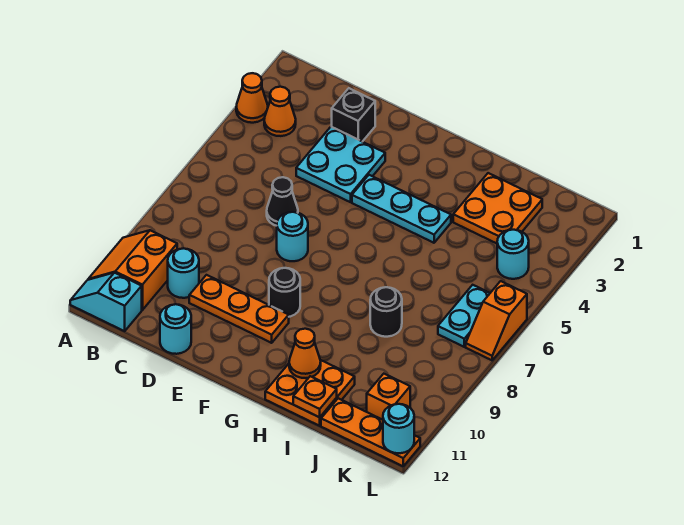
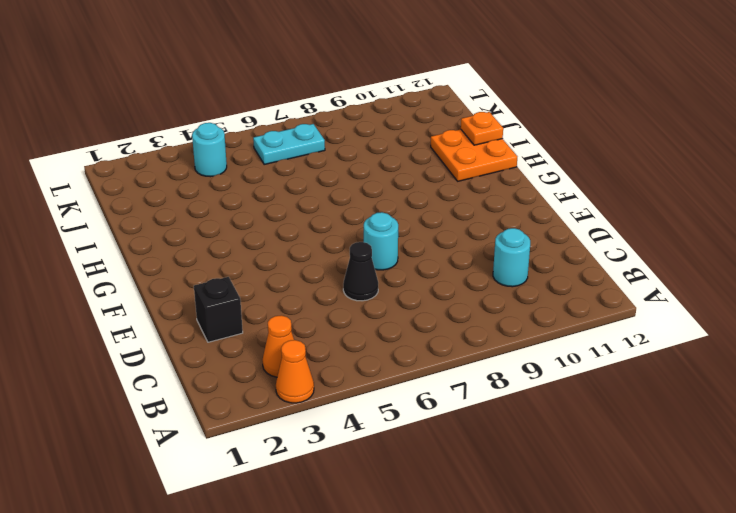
none -> orange 2x2 slope [88,230,177,310]
none -> cyan 1x2 slope [70,273,142,331]
none -> cyan 2x2 plate [296,127,385,202]

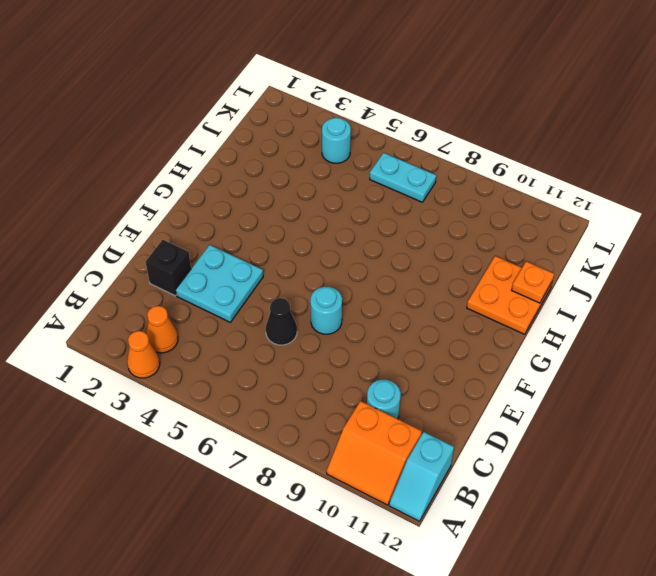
none -> orange 1x3 plate [189,275,289,343]
none -> cyan 1x1 round brick [160,304,191,354]
none -> cyan 1x3 plate [352,175,451,243]

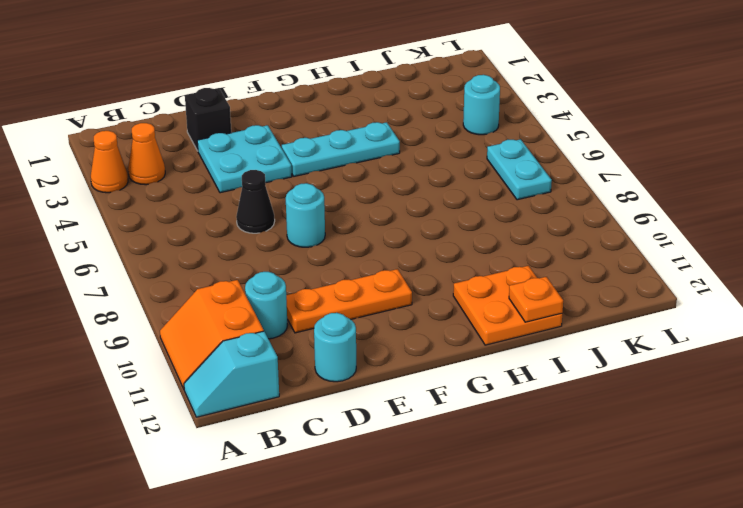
none -> black 1x1 round brick [269,268,300,317]
none -> orange 2x2 plate [453,173,542,243]
none -> black 1x1 round brick [370,287,402,337]

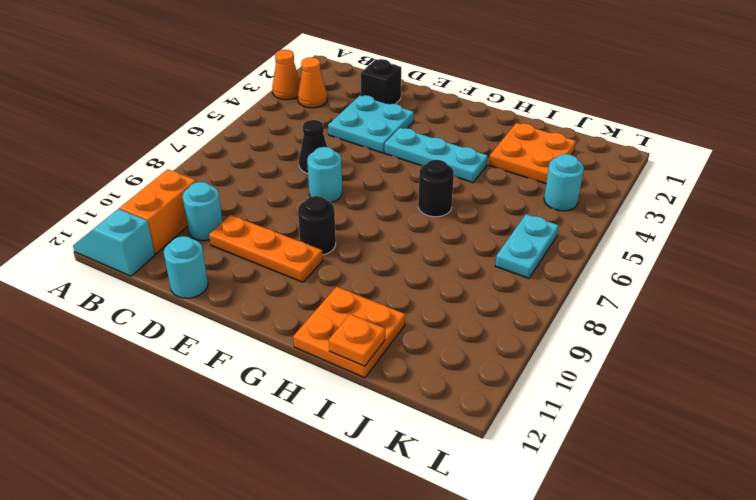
black 1x1 round brick [418,160,454,217] -> black 1x1 round brick moved to [370,287,402,337]
none -> orange 1x3 plate [321,398,420,466]
none -> orange 1x1 brick [367,374,410,420]
none -> orange 1x2 slope [466,281,527,360]

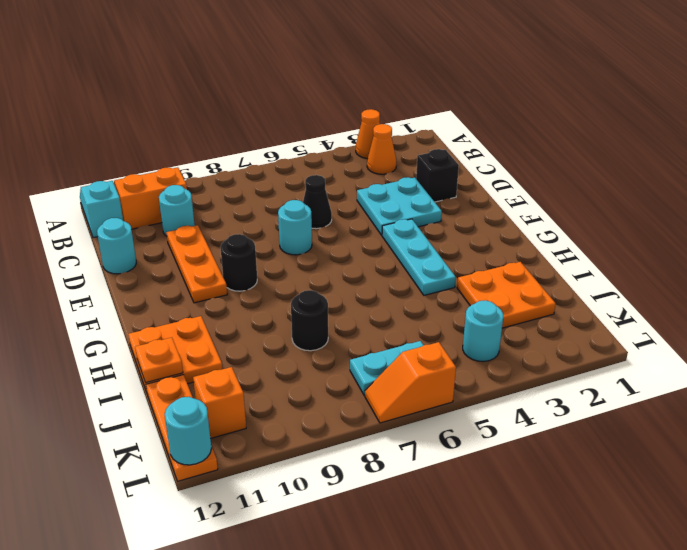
none -> orange 1x1 cone [289,329,321,378]

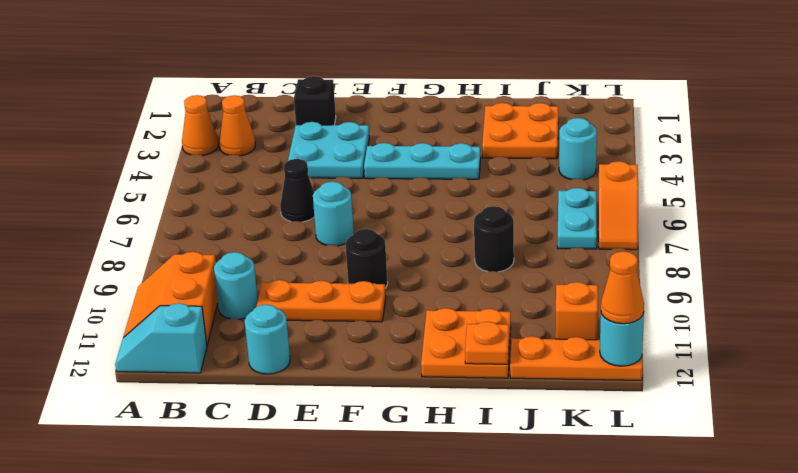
orange 1x1 cone [601,251,644,324] -> orange 1x1 cone moved to [289,329,321,378]

